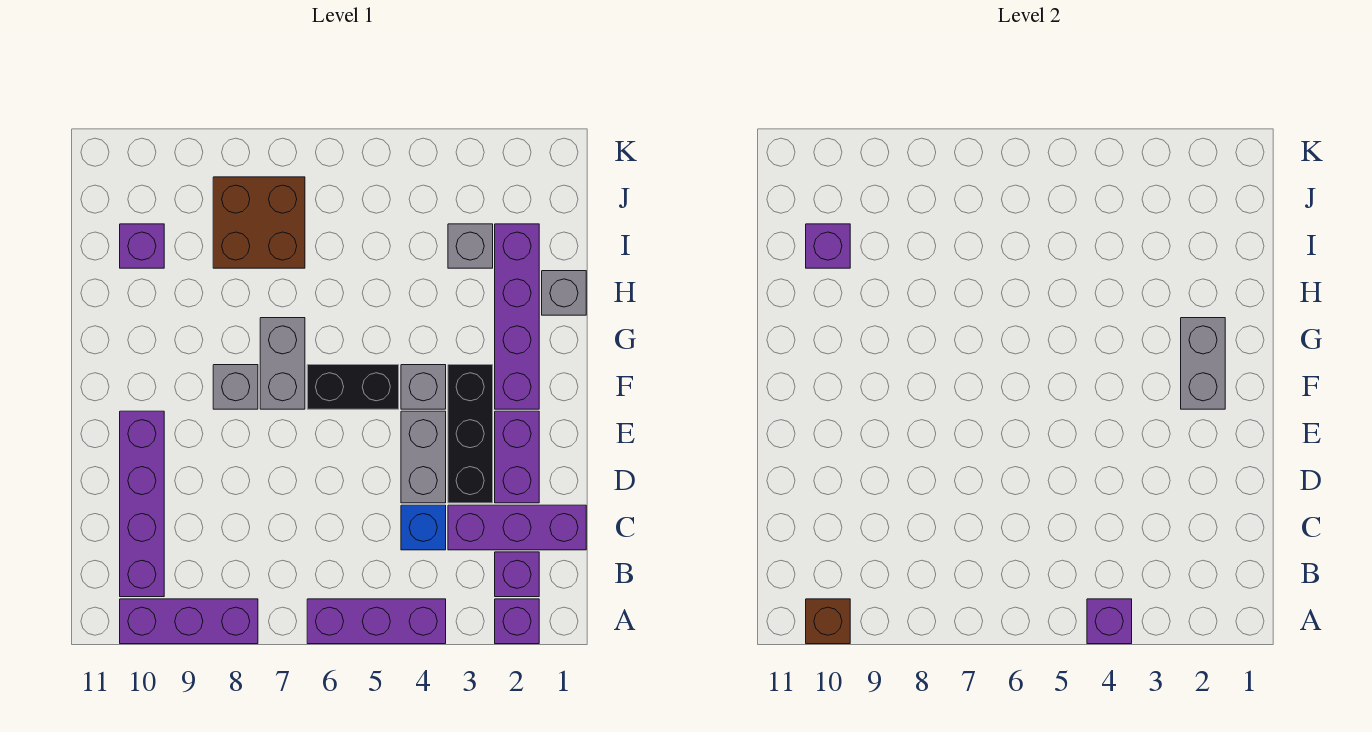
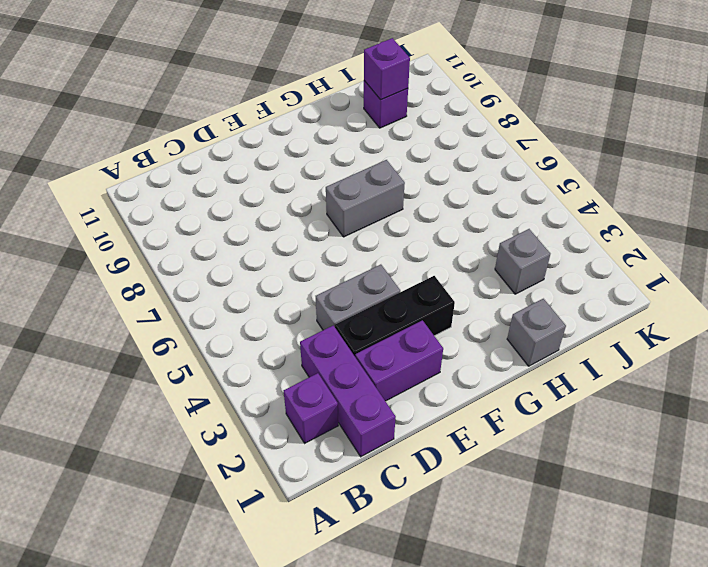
none -> purple 1x1 brick [495,599,539,644]
none -> purple 1x3 brick [307,599,446,644]
none -> purple 1x3 brick [120,599,258,644]

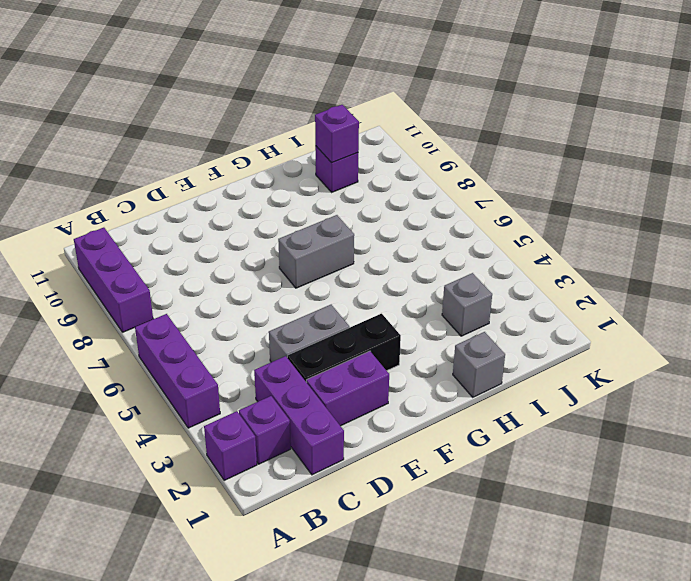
none -> purple 1x4 brick [120,411,164,597]
none -> blue 1x1 brick [401,505,446,550]
none -> purple 1x4 brick [495,224,539,409]

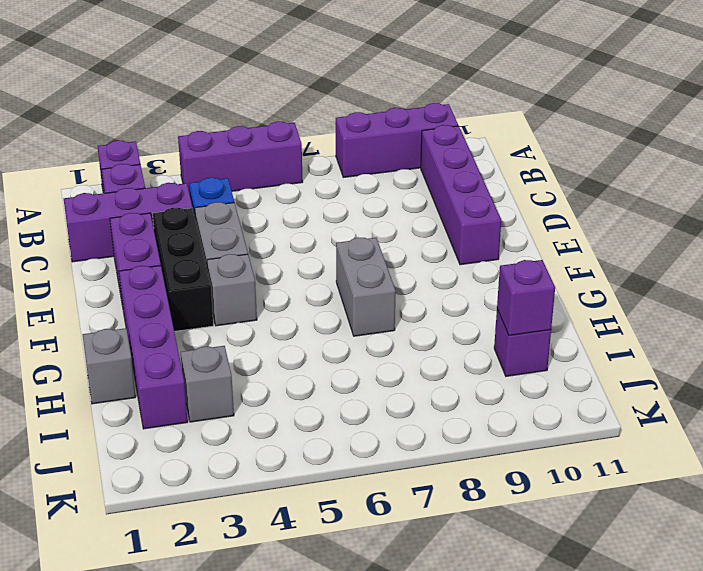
none -> black 1x2 brick [307,365,399,409]
none -> grey 1x1 brick [213,365,258,409]
none -> brown 2x2 brick [213,177,305,268]

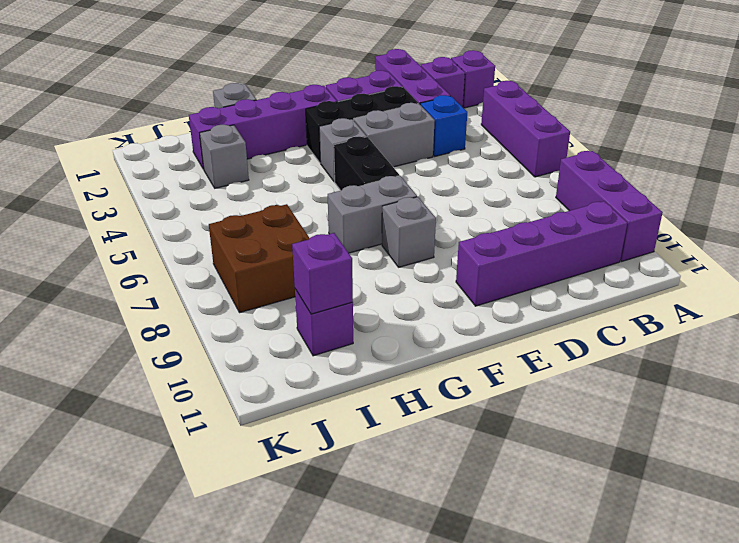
none -> purple 1x1 brick [1087,599,1132,644]
none -> brown 1x1 brick [806,599,850,644]
none -> grey 1x2 brick [1181,318,1225,409]

